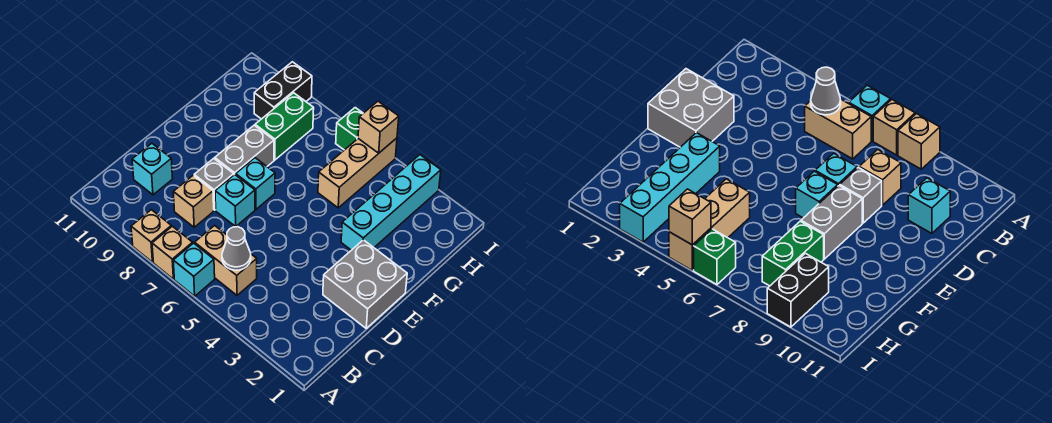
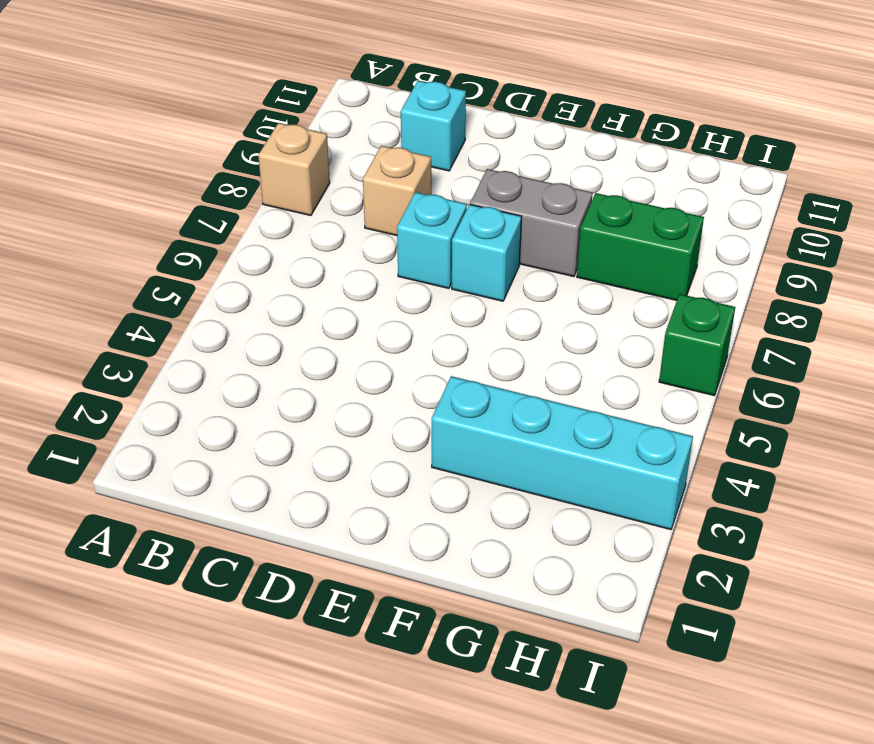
none -> cyan 1x1 brick [173,243,215,296]
none -> tan 1x1 brick [152,226,193,279]
none -> tan 1x2 brick [195,226,257,295]

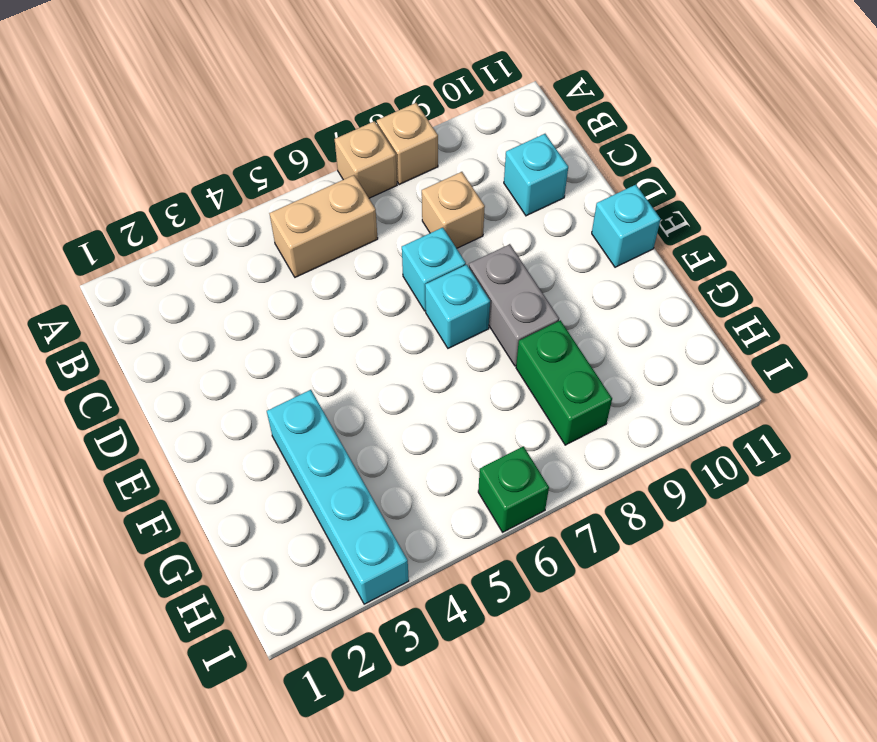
cyan 1x1 brick [592,185,661,267] -> cyan 1x1 brick moved to [173,243,215,296]
none -> grey 2x2 brick [323,240,407,328]
none -> grey 1x1 brick [194,158,234,210]
none -> tan 1x3 brick [318,138,397,208]

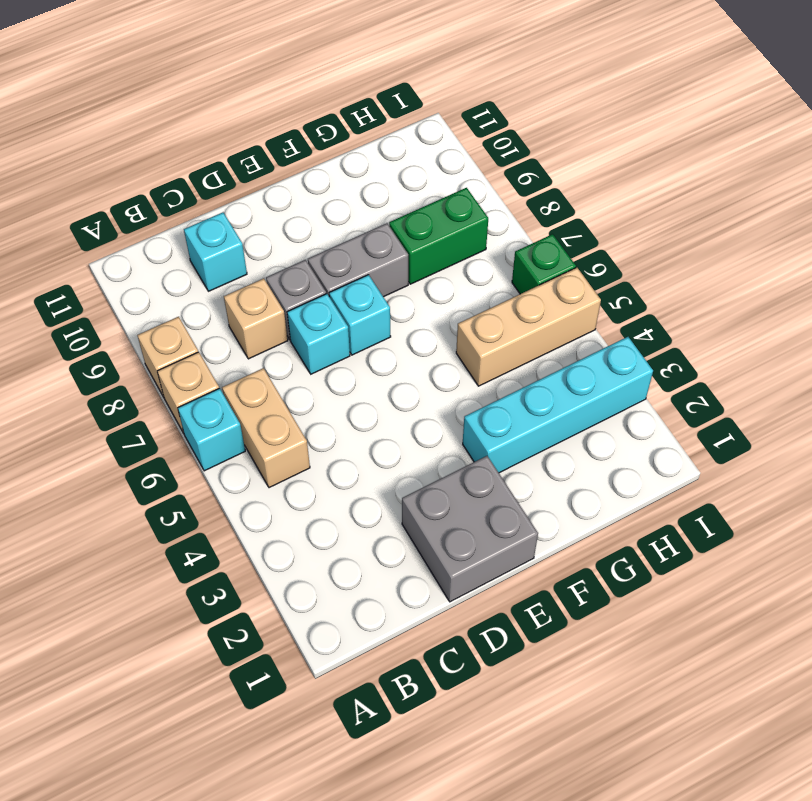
none -> black 1x2 brick [254,62,312,119]
none -> grey 1x1 cone [222,227,251,270]
none -> tan 1x1 brick [358,101,399,153]

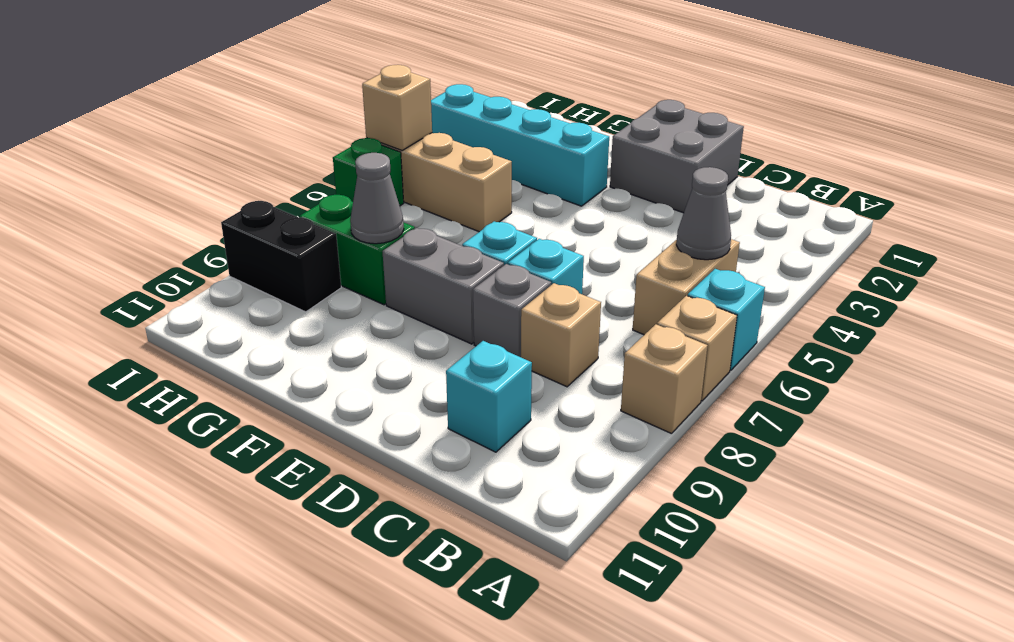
grey 1x1 cone [350,153,404,244] -> none

